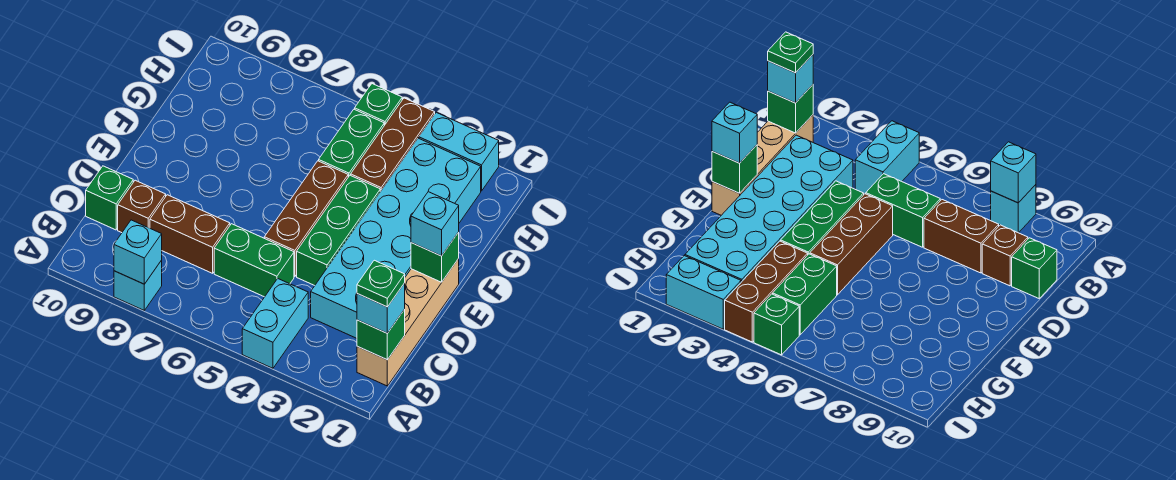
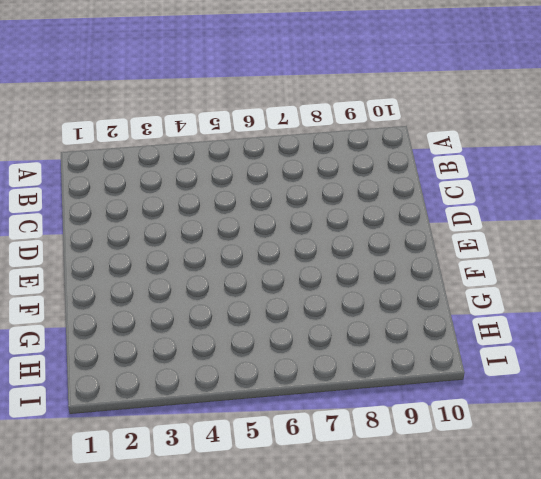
none -> cyan 1x2 brick [242,279,308,368]
none -> cyan 1x1 brick [114,260,162,310]
none -> tan 1x4 brick [357,259,459,386]

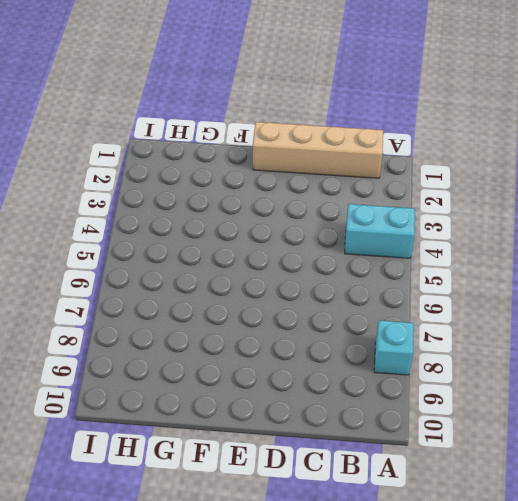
none -> cyan 2x6 brick [311,138,481,338]
none -> green 1x2 brick [214,224,294,297]
none -> brown 1x2 brick [150,195,230,273]

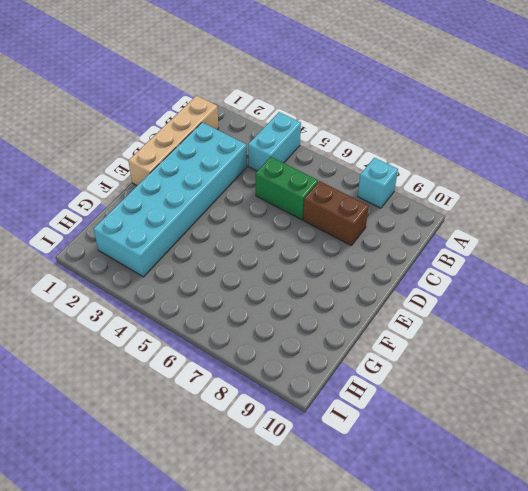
none -> brown 1x1 brick [118,180,166,233]
none -> green 1x1 brick [86,166,133,230]
none -> green 1x3 brick [297,175,380,286]

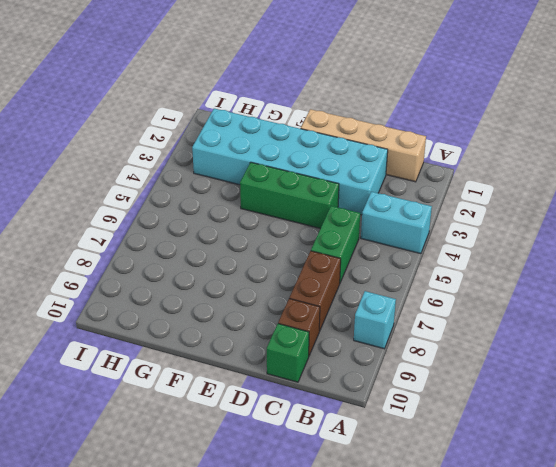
none -> brown 1x3 brick [264,161,348,277]
none -> brown 1x3 brick [351,98,435,192]
none -> green 1x2 brick [319,109,384,177]

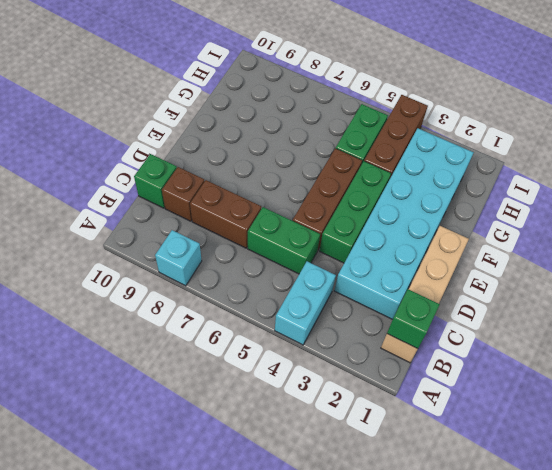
none -> cyan 1x2 brick [419,112,499,191]
none -> green 1x1 brick [355,84,402,125]
none -> cyan 1x1 brick [114,220,162,284]

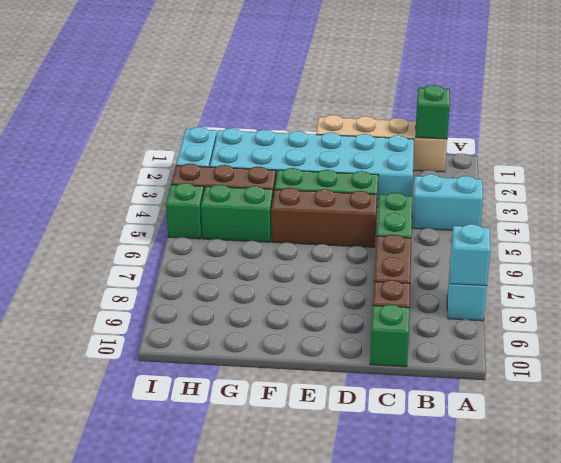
none -> green 1x1 brick [411,232,459,282]
none -> cyan 1x1 brick [357,283,405,333]
none -> cyan 1x1 brick [411,192,459,256]

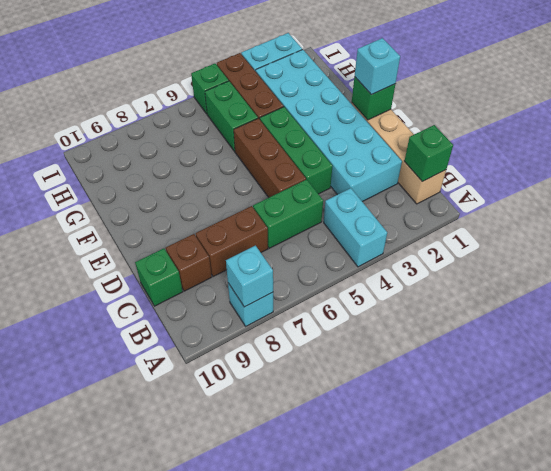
none -> cyan 1x1 brick [357,283,405,333]
none -> green 1x1 plate [357,260,405,307]

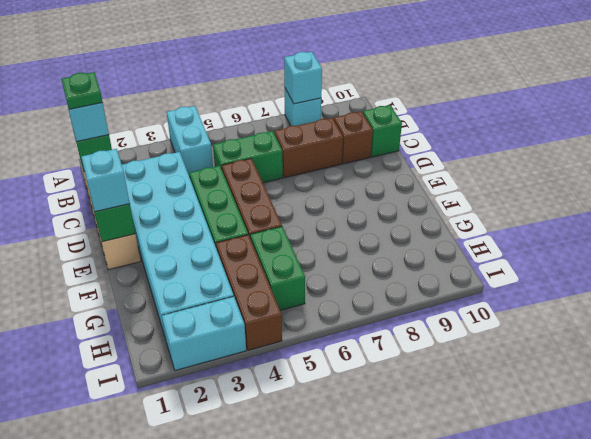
none -> green 1x1 brick [355,84,402,125]

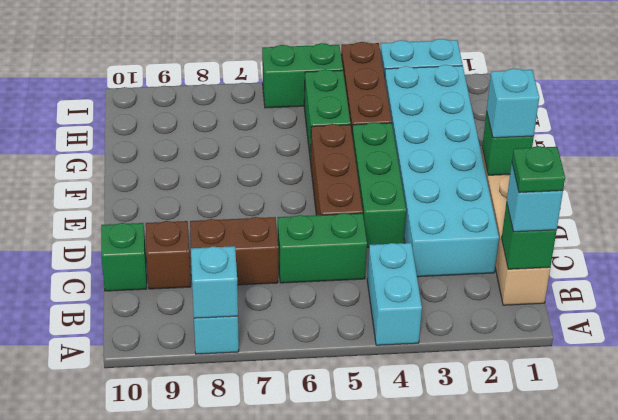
green 1x2 brick [262,43,343,108] -> green 1x1 brick [355,84,402,125]

